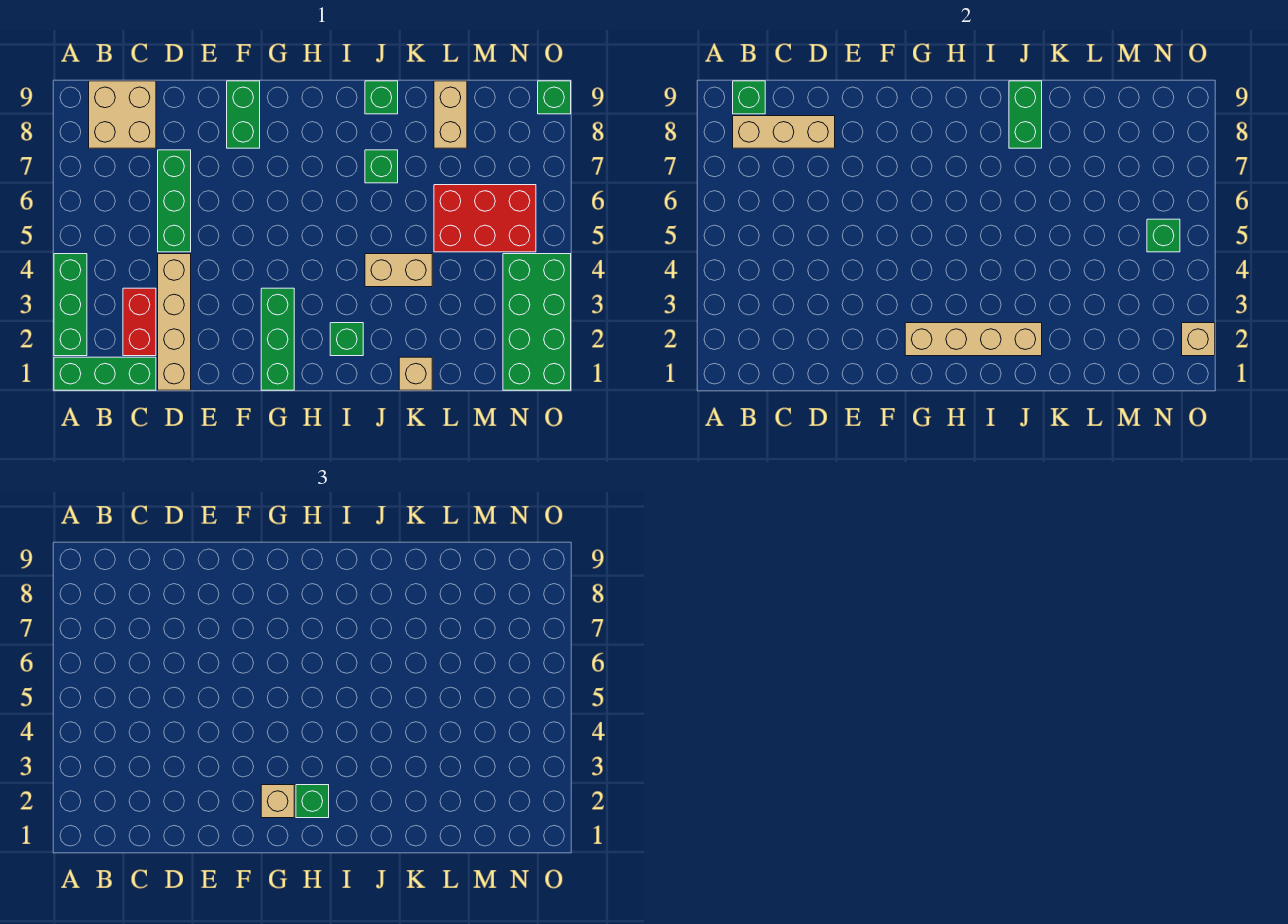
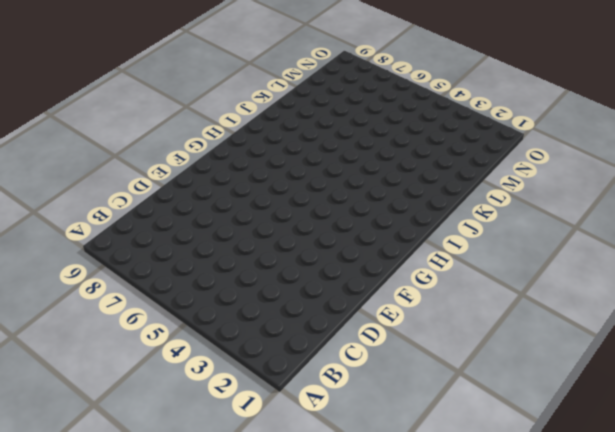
none -> green 1x3 brick [54,357,156,390]
none -> green 1x3 brick [54,254,87,356]
none -> tan 2x2 brick [89,81,156,148]

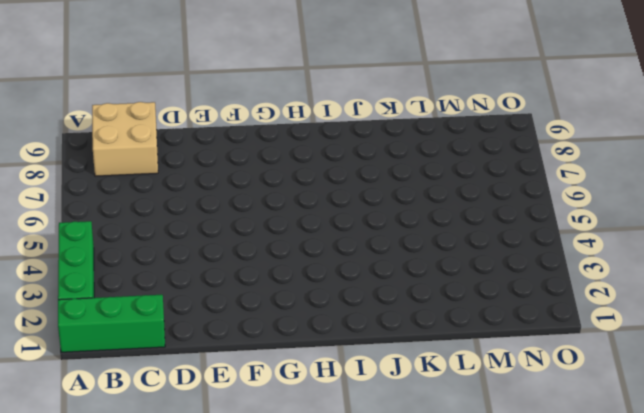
none -> red 1x2 brick [123,288,156,356]
none -> tan 1x4 brick [158,254,191,390]
none -> green 1x3 brick [158,150,191,252]

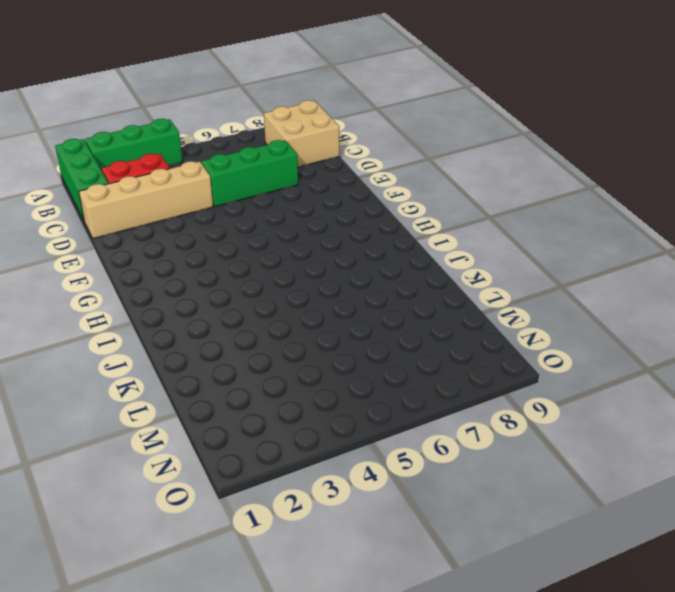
none -> green 1x2 brick [227,81,260,148]
none -> green 1x3 brick [261,288,294,390]
none -> green 1x1 brick [330,323,363,356]

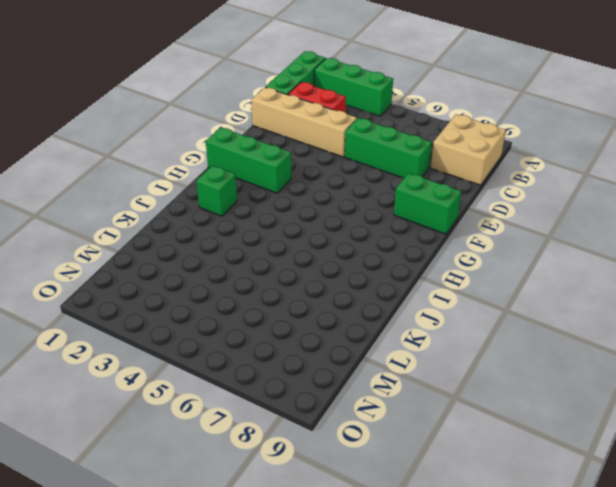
none -> tan 1x2 brick [365,254,432,287]
none -> green 1x1 brick [365,150,398,183]
none -> green 1x1 brick [365,81,398,114]

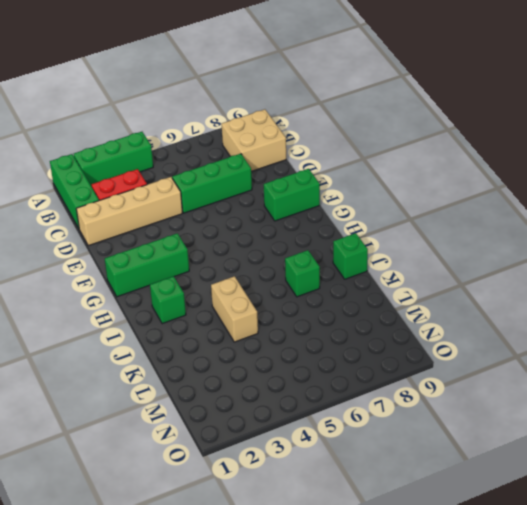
none -> tan 1x1 brick [399,357,432,390]
none -> red 2x3 brick [434,185,536,252]
none -> tan 1x2 brick [434,81,467,148]

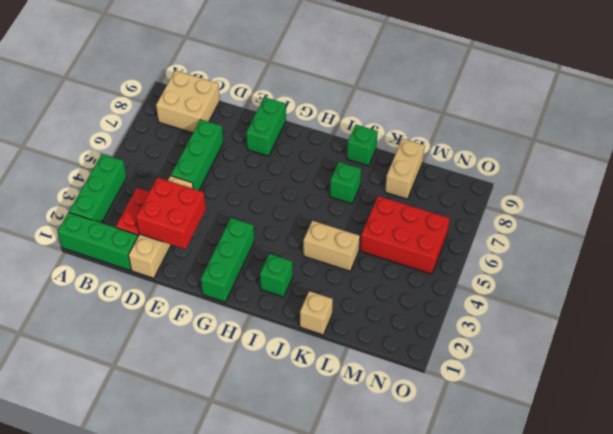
red 2x2 brick [136,178,206,249] -> none
none -> green 2x4 brick [503,254,571,390]
none -> green 1x1 brick [538,81,571,114]
none -> tan 1x3 brick [733,116,835,148]

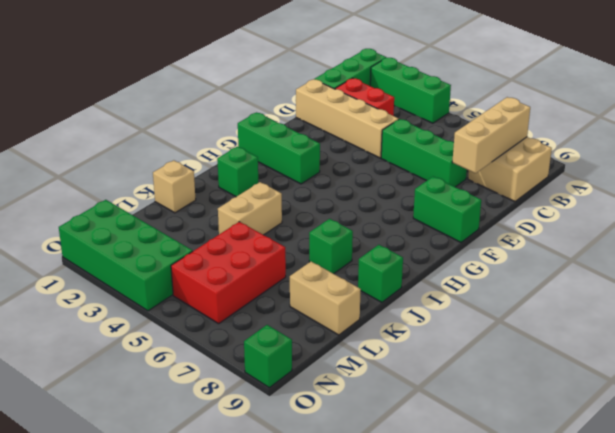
none -> green 1x1 brick [733,81,765,114]
none -> tan 1x4 brick [905,323,1042,356]
none -> green 1x2 brick [1009,81,1042,148]

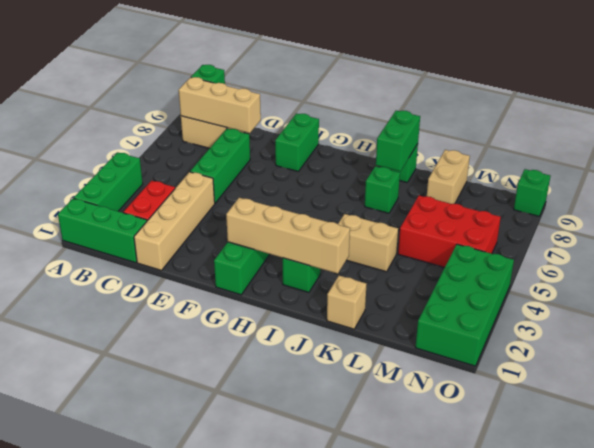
none -> green 1x1 brick [1147,219,1180,252]
none -> tan 1x1 brick [1182,323,1215,356]
none -> tan 1x1 brick [261,785,294,818]

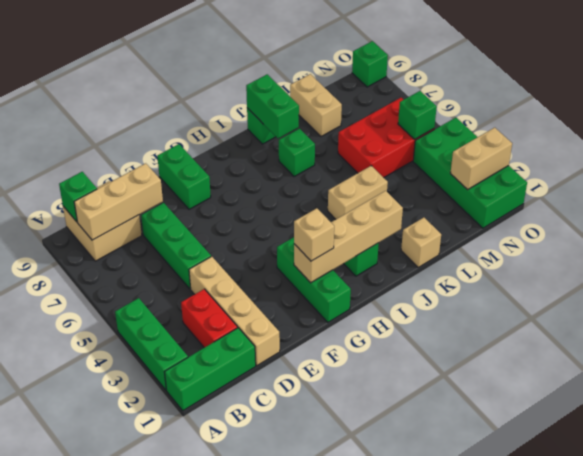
tan 1x2 brick [450,128,512,190] -> tan 1x1 brick [1182,323,1215,356]
none -> green 1x1 brick [296,785,329,818]

